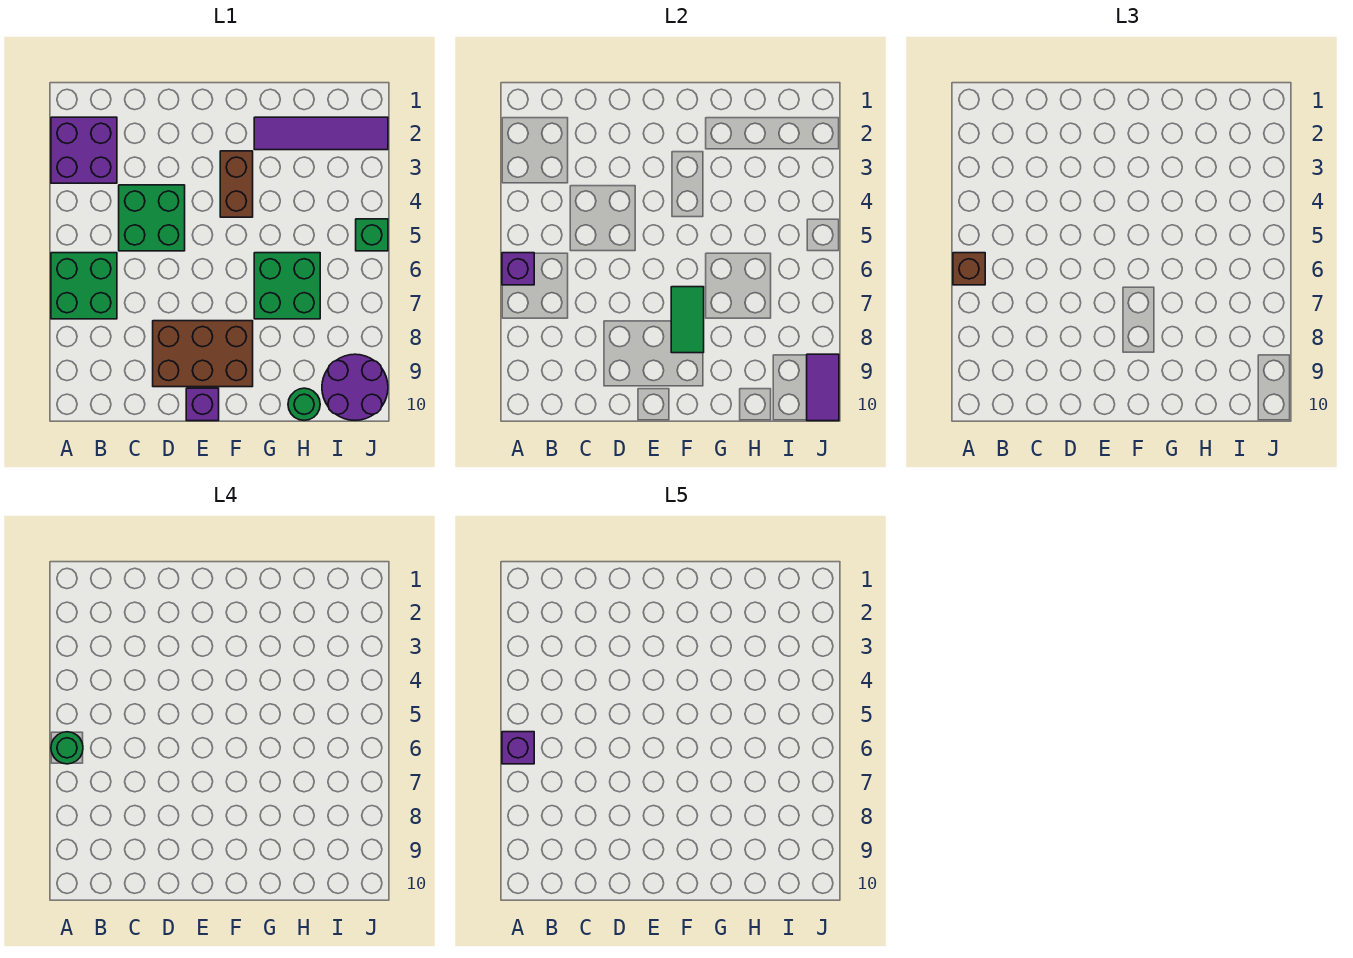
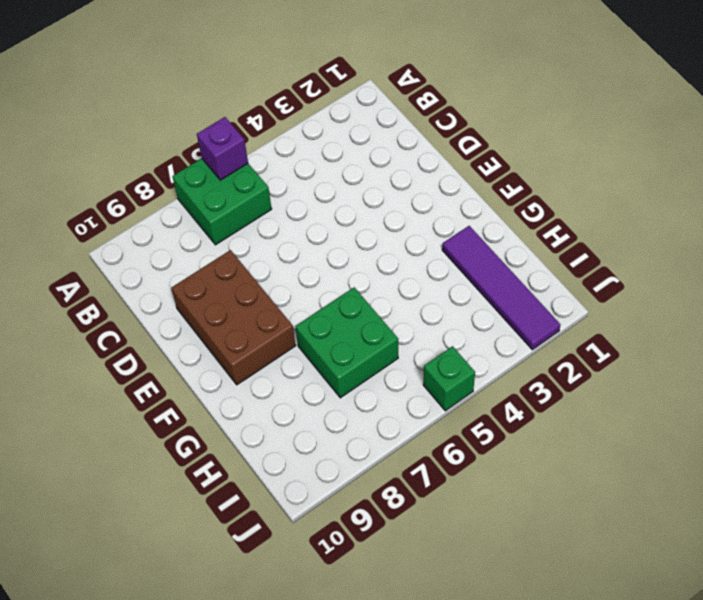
none -> purple 2x2 brick [51,117,117,183]
none -> green 2x2 brick [119,185,185,251]
none -> purple 1x1 brick [186,388,219,421]

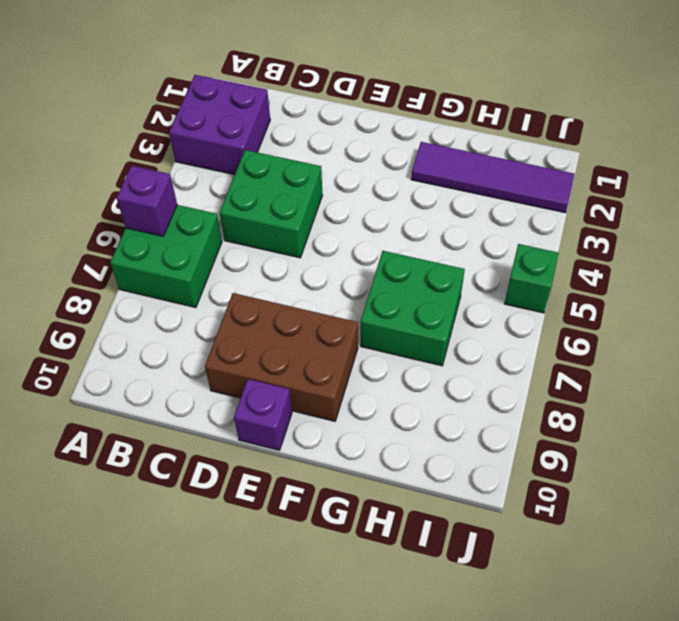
none -> brown 1x2 brick [220,151,253,217]
none -> green 1x1 round brick [288,388,320,420]
none -> purple 2x2 round brick [322,354,388,420]

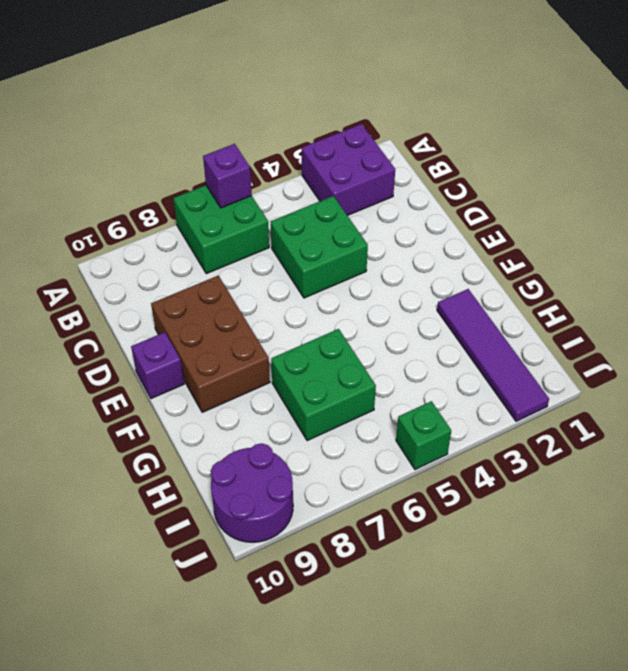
none -> brown 1x2 brick [220,151,253,217]
none -> green 1x1 round brick [288,388,320,420]
none -> green 1x2 tile [671,287,704,353]

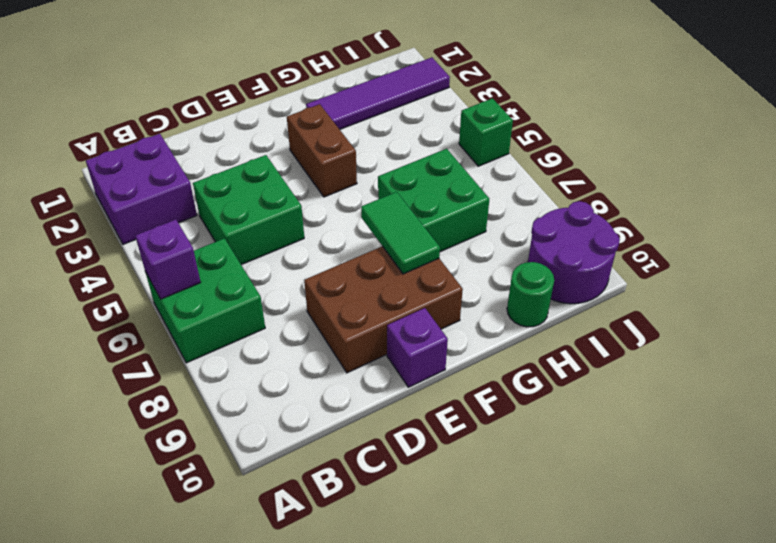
none -> purple 1x2 tile [807,354,839,421]
none -> brown 1x1 brick [953,253,985,285]
none -> green 1x1 round brick [51,732,83,764]

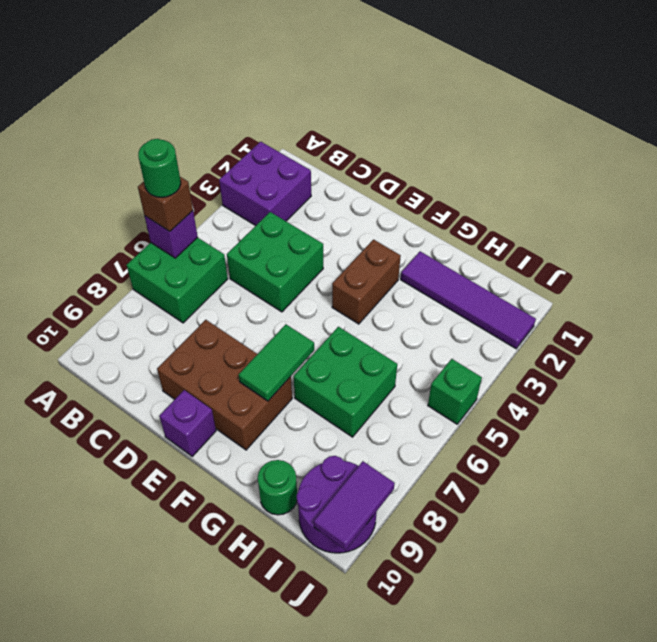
none -> purple 1x1 brick [502,732,534,764]

